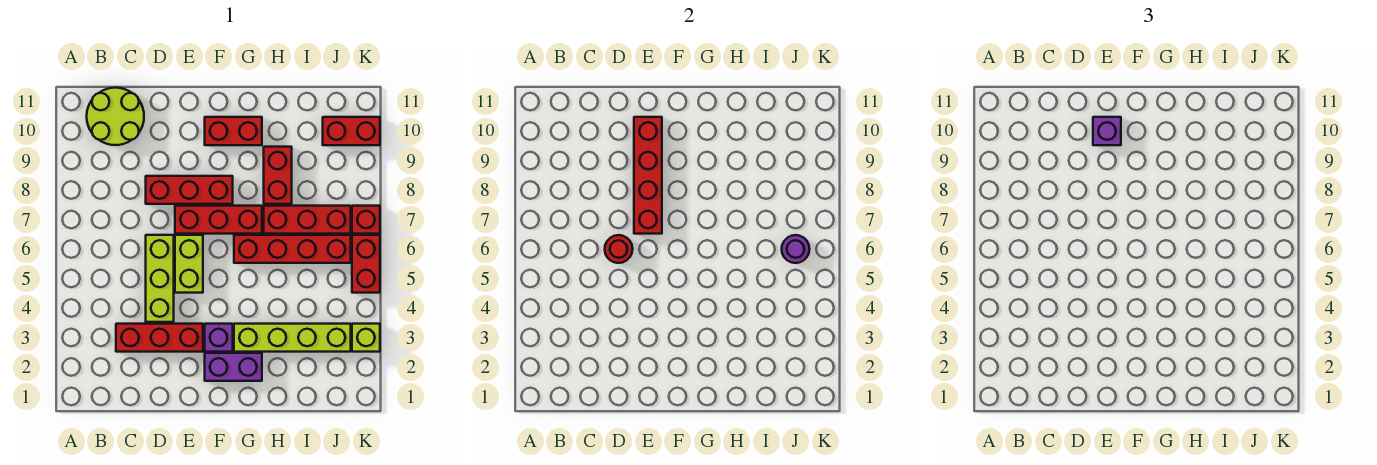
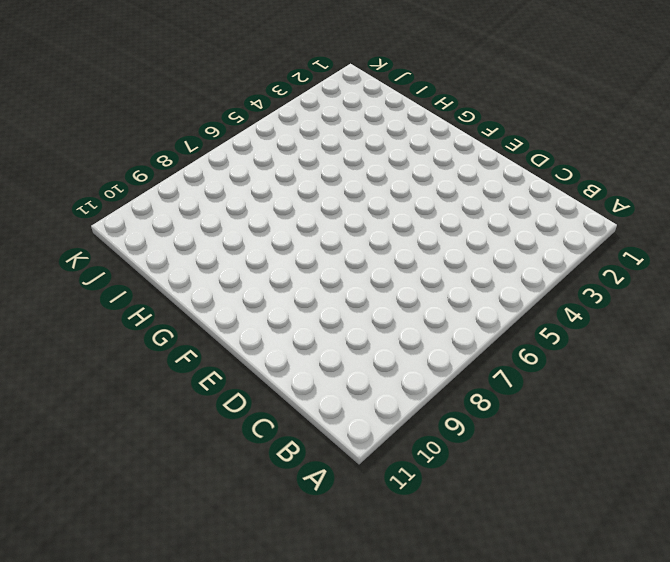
none -> lime 2x2 round brick [87,88,144,145]
none -> red 1x3 brick [116,324,203,352]
none -> lime 1x3 brick [146,235,174,322]

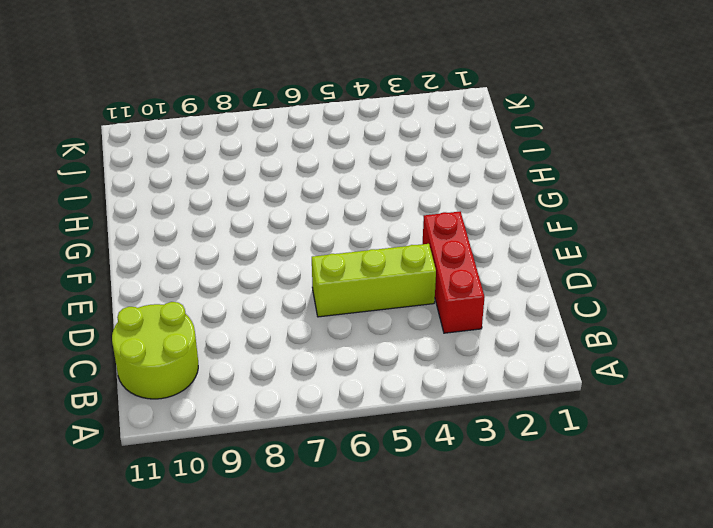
none -> red 1x3 brick [146,176,233,204]
none -> lime 1x2 brick [175,235,203,293]
none -> red 1x3 brick [175,206,262,234]

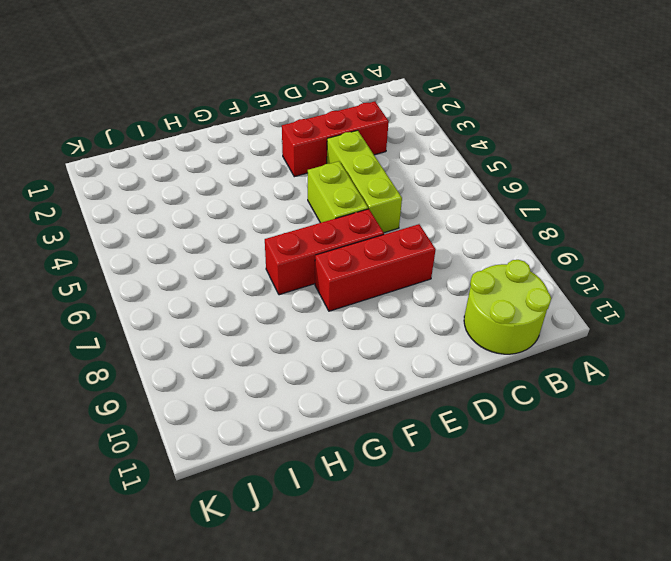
none -> purple 1x2 brick [205,353,262,381]
none -> purple 1x1 brick [205,324,233,352]
none -> red 1x2 brick [205,117,262,145]

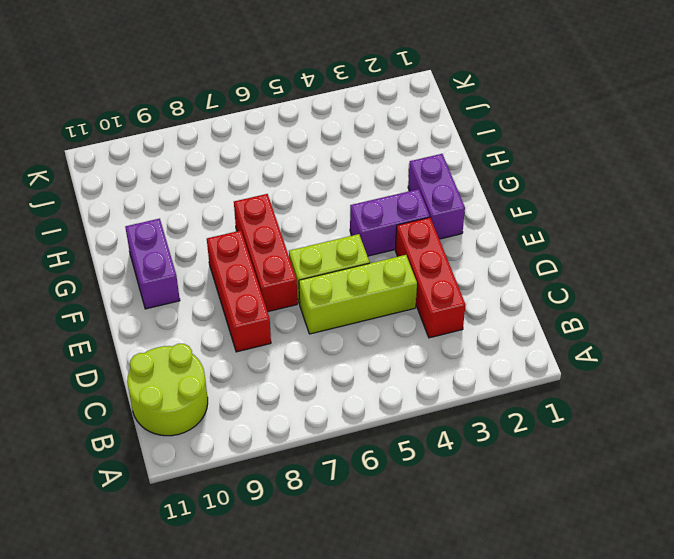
purple 1x2 brick [350,189,430,256] -> purple 1x1 brick [205,324,233,352]
purple 1x2 brick [125,219,180,309] -> red 1x2 brick [205,117,262,145]
none -> lime 1x4 brick [234,324,351,352]
none -> red 1x4 brick [234,235,351,263]
none -> red 1x3 brick [264,206,351,234]

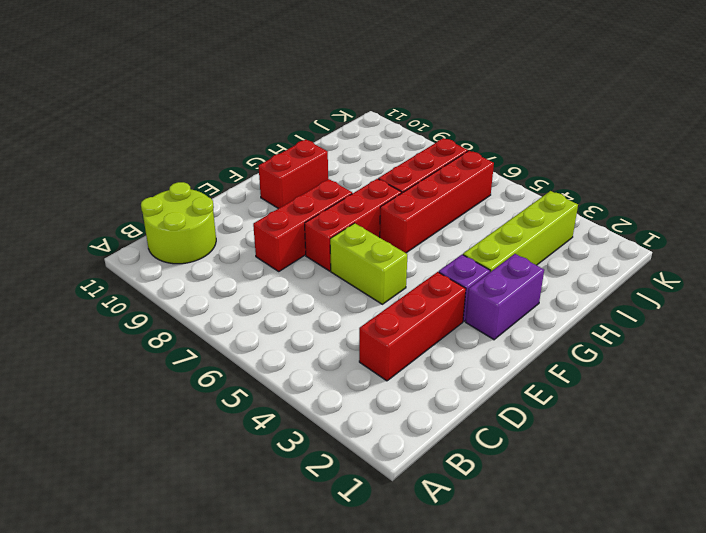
none -> lime 1x3 brick [146,235,174,322]
none -> red 1x2 brick [264,147,292,204]
none -> red 1x2 brick [323,117,380,145]

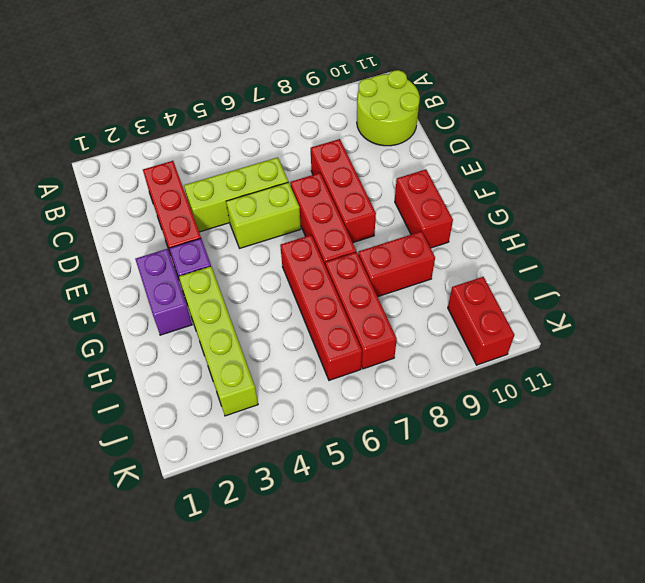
none -> lime 1x1 brick [352,324,380,352]
none -> red 1x2 brick [352,235,380,293]
none -> red 1x1 brick [352,206,380,234]

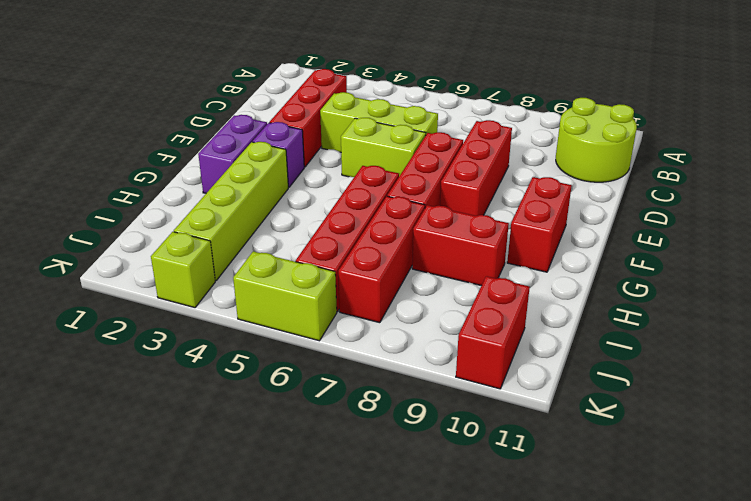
lime 1x2 brick [233,251,337,341] -> red 1x2 brick [352,235,380,293]
none -> red 1x1 brick [352,206,380,234]
none -> red 1x1 round brick [605,235,633,263]
none -> red 1x4 brick [634,117,662,234]

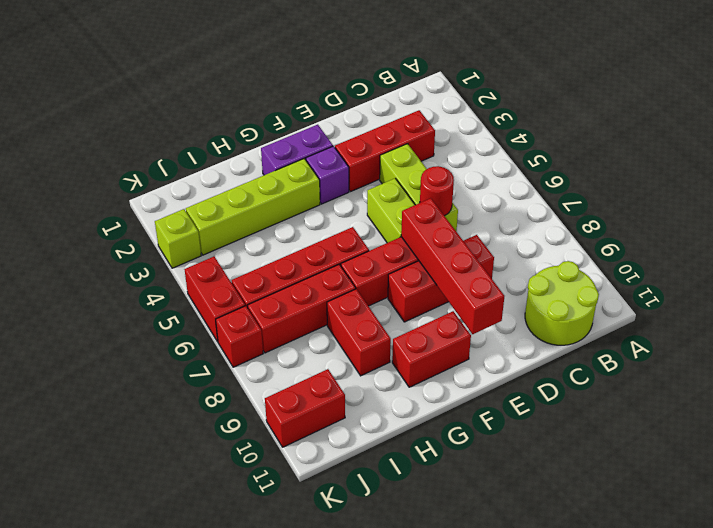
none -> purple 1x1 round brick [782,235,810,263]
none -> purple 1x1 brick [1093,117,1121,145]

